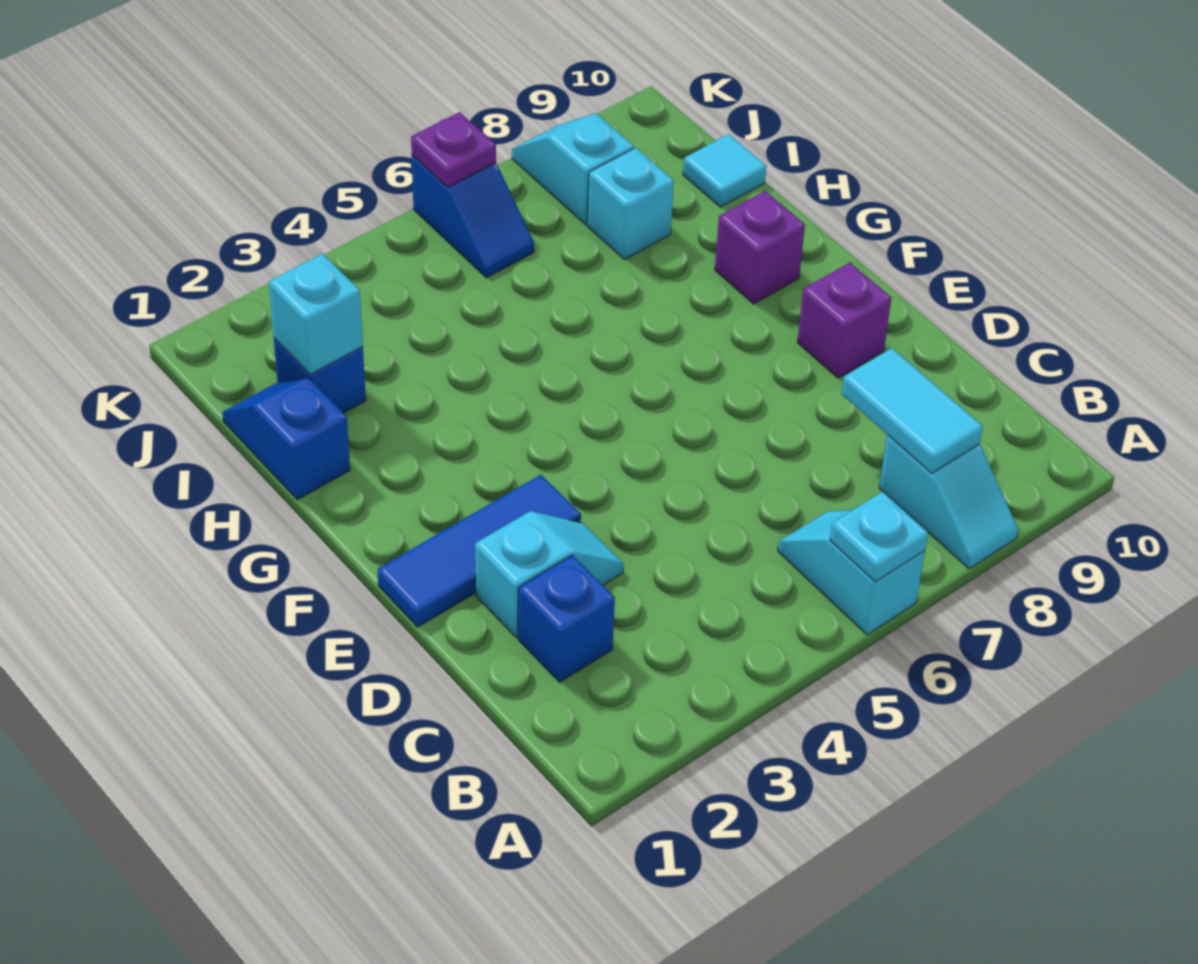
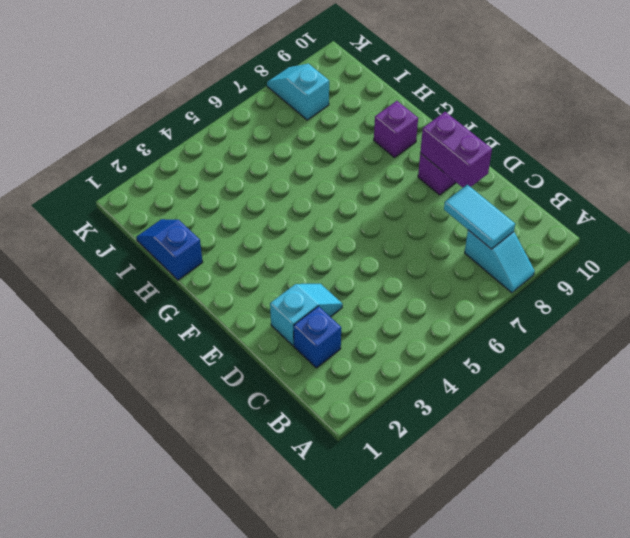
purple 1x2 brick [420,112,492,188] -> none
none -> cyan 1x2 slope [778,510,925,635]
none -> blue 1x3 tile [378,475,581,627]
none -> blue 1x1 brick [274,338,366,413]

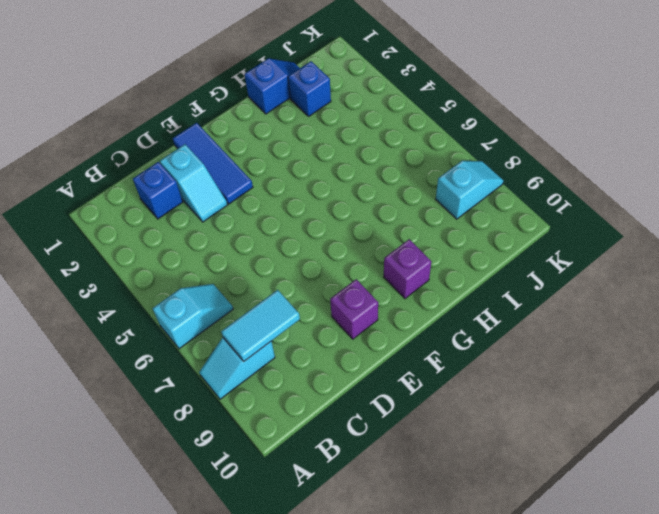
none -> cyan 1x1 brick [587,148,674,260]
none -> cyan 1x1 tile [683,134,766,207]
none -> blue 1x2 slope [412,155,534,278]

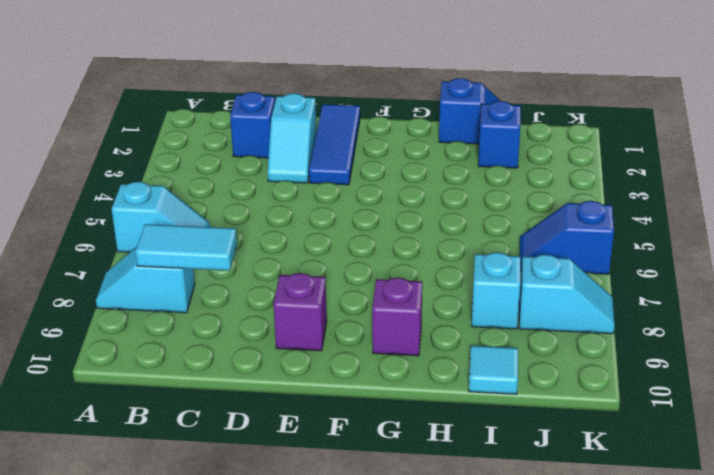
none -> cyan 1x1 plate [830,492,928,582]
none -> cyan 1x1 brick [269,254,363,375]
none -> purple 1x1 plate [411,112,496,187]

